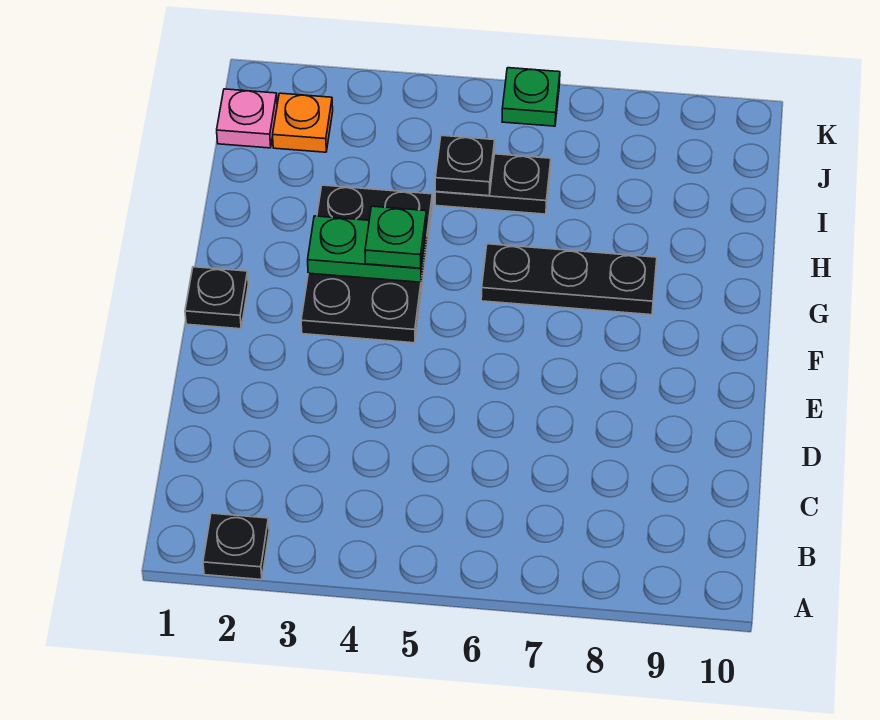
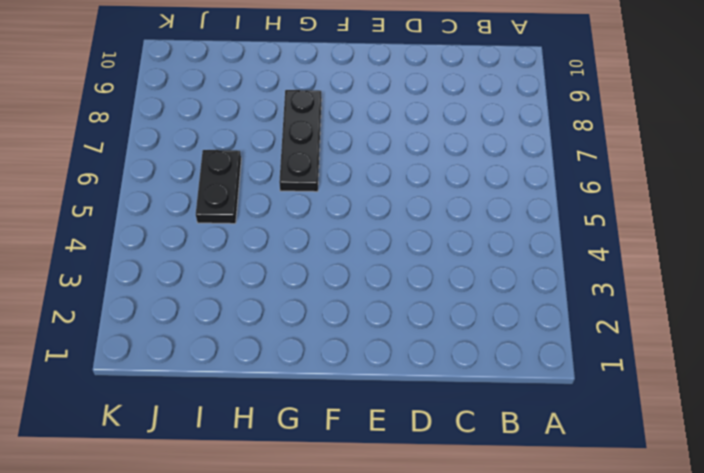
none -> black 1x1 plate [203,513,269,580]
none -> black 1x1 plate [185,267,248,329]

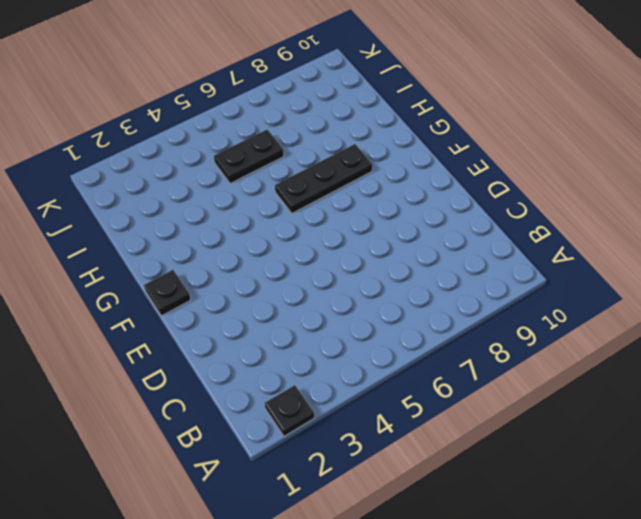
none -> black 2x3 plate [301,185,432,343]
none -> pink 1x1 plate [217,89,277,148]

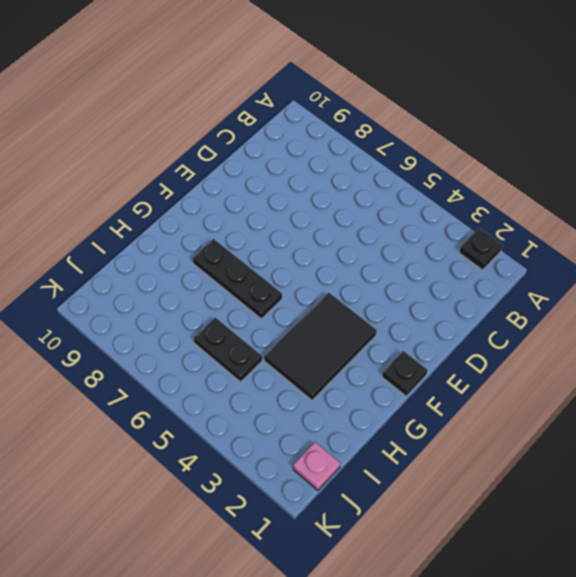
black 2x3 tile [264,292,377,400] -> black 2x3 plate [301,185,432,343]
none -> orange 1x1 plate [273,93,333,152]
none -> green 1x1 plate [502,68,560,126]

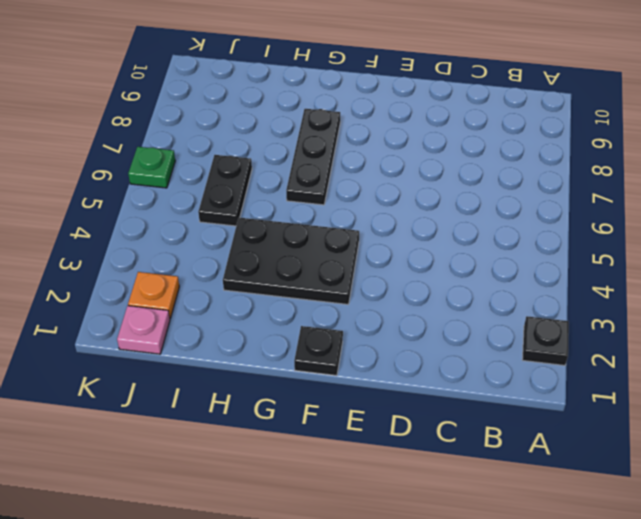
none -> green 1x2 plate [308,216,427,282]
none -> black 1x1 plate [435,135,495,196]

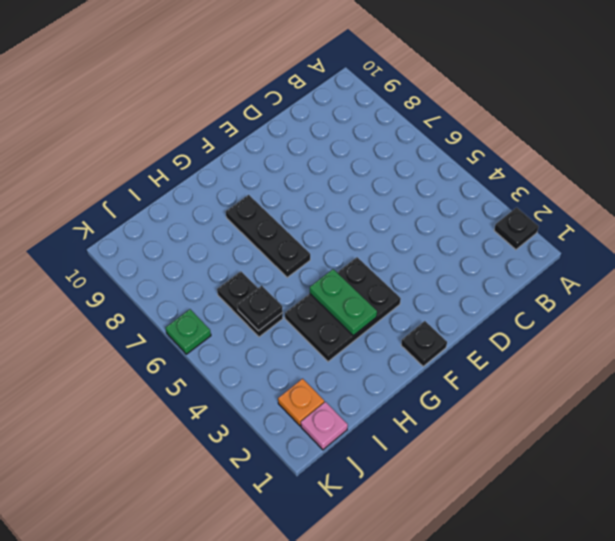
none -> green 1x1 plate [365,206,426,268]

